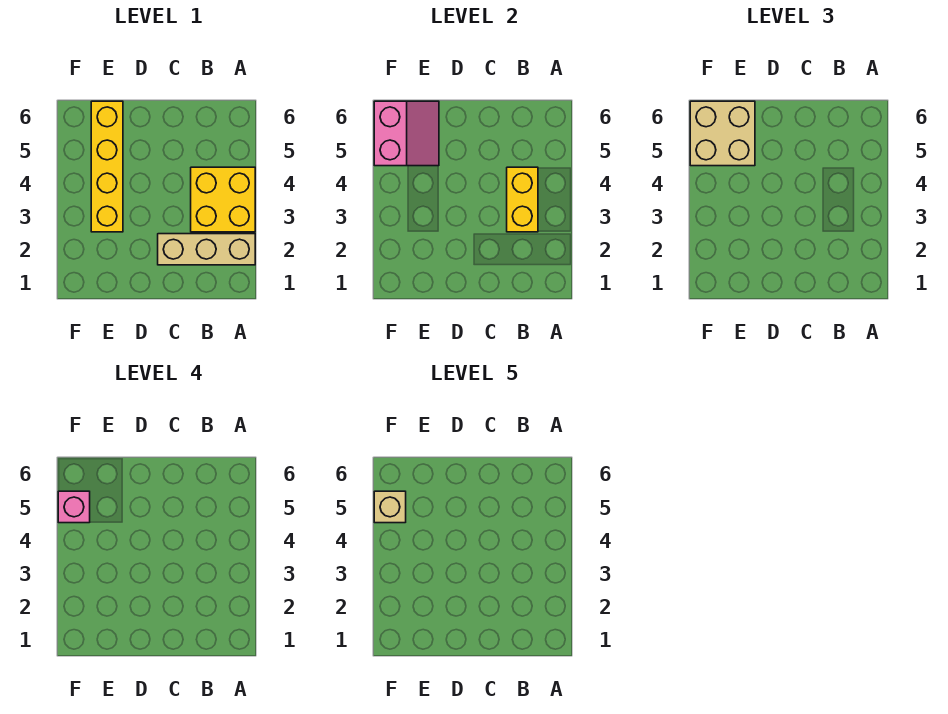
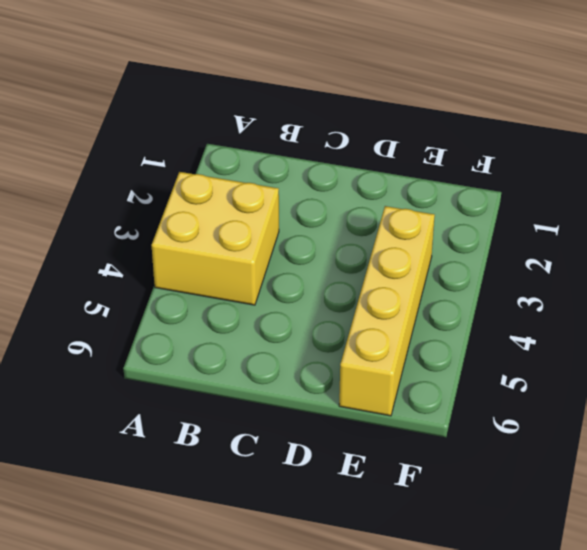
none -> tan 1x3 brick [158,234,255,265]
none -> yellow 1x2 brick [507,167,538,232]

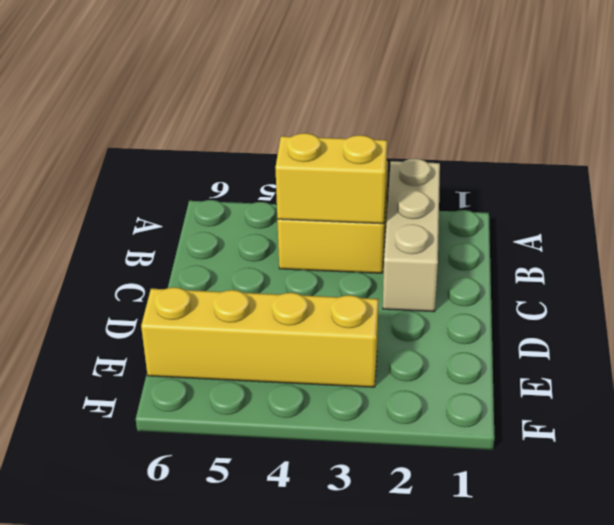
none -> pink 2x2 slope [374,101,439,166]
none -> tan 2x2 brick [690,101,755,166]

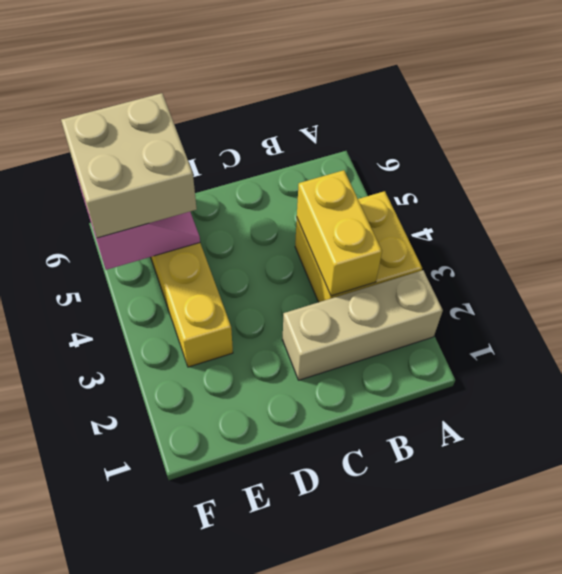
none -> pink 1x1 brick [58,491,90,523]
none -> tan 1x1 brick [374,491,406,523]

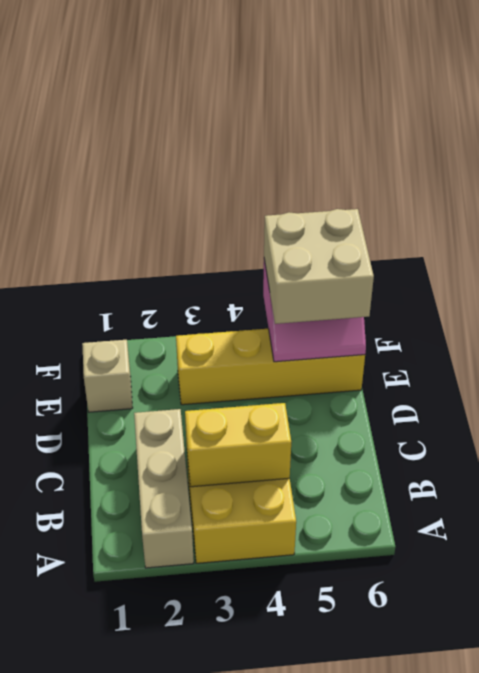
tan 1x1 brick [82,340,133,412] -> tan 1x1 brick moved to [374,491,406,523]
none -> pink 1x1 brick [58,491,90,523]

